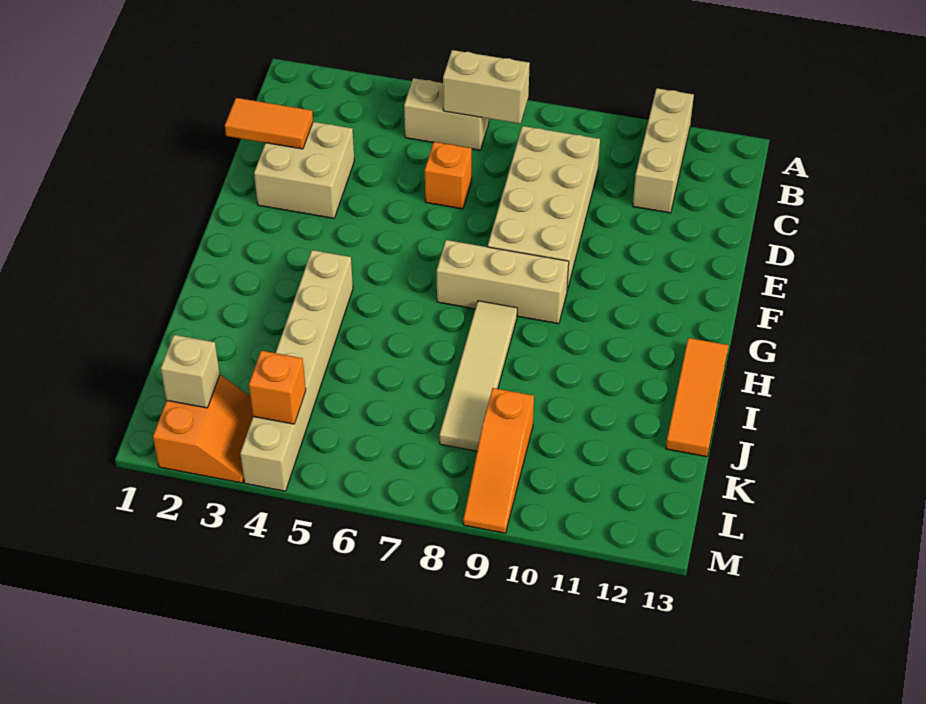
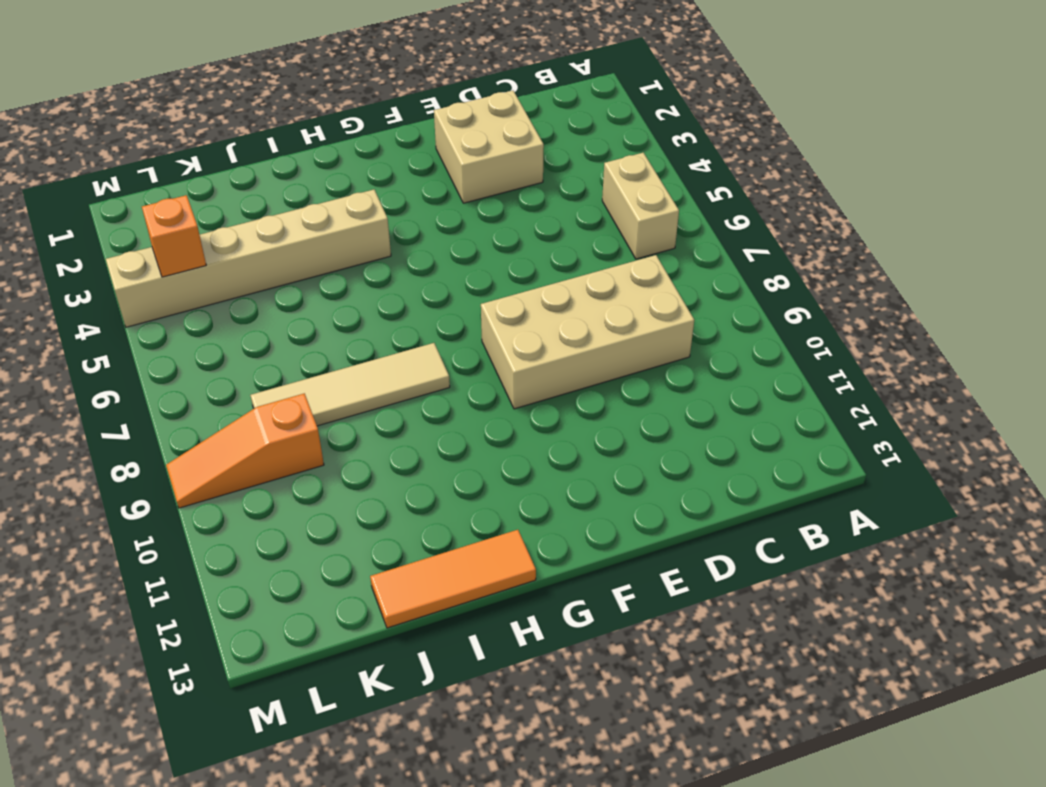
none -> tan 1x3 brick [633,88,694,213]
none -> orange 1x1 brick [425,142,472,209]
none -> tan 1x3 brick [437,240,569,324]

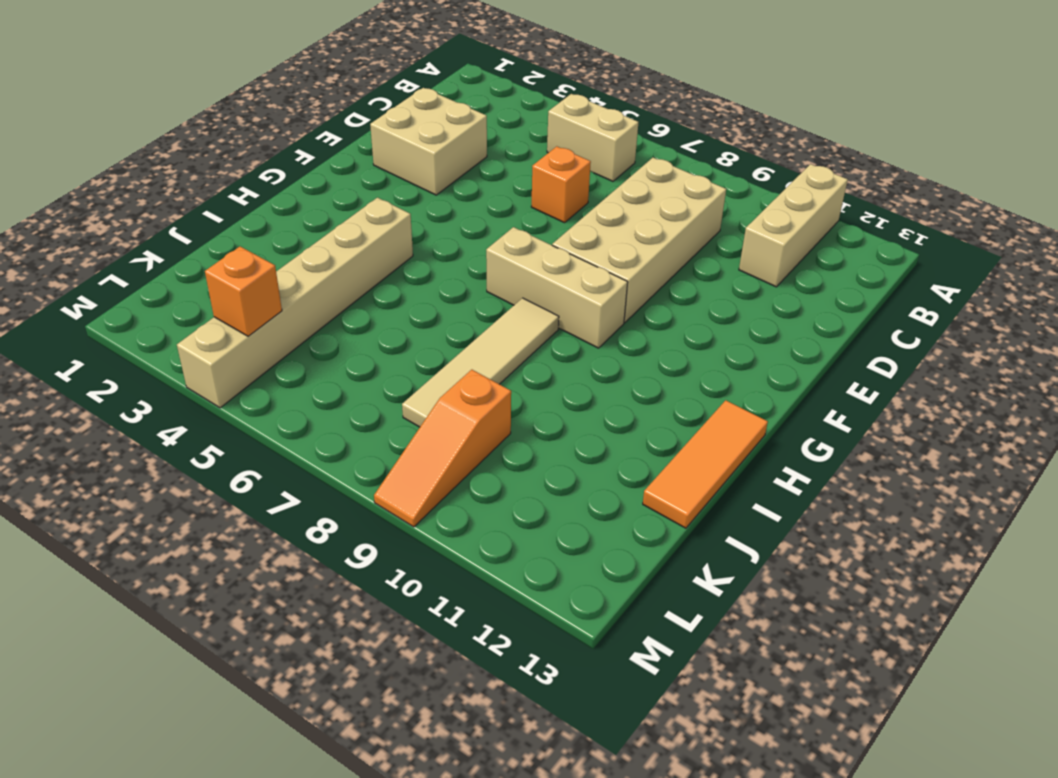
none -> orange 2x2 slope [153,375,253,483]
none -> tan 1x2 brick [443,50,530,124]
none -> orange 1x2 tile [225,98,313,149]

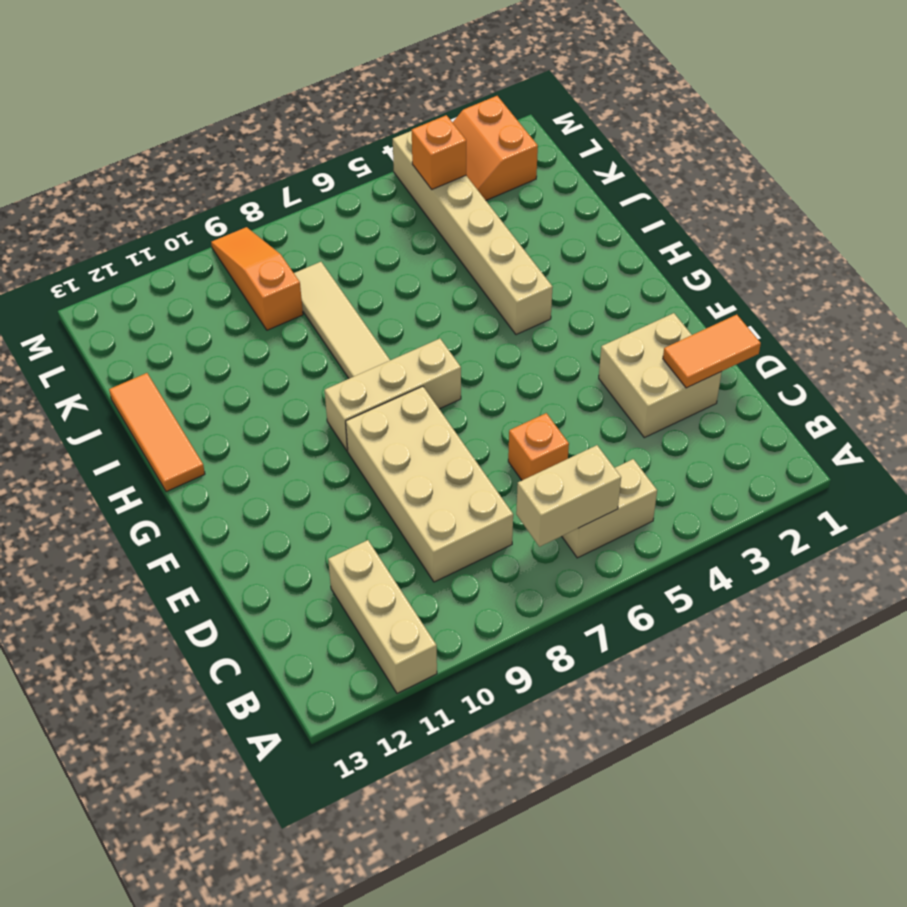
none -> tan 1x1 brick [161,335,220,408]

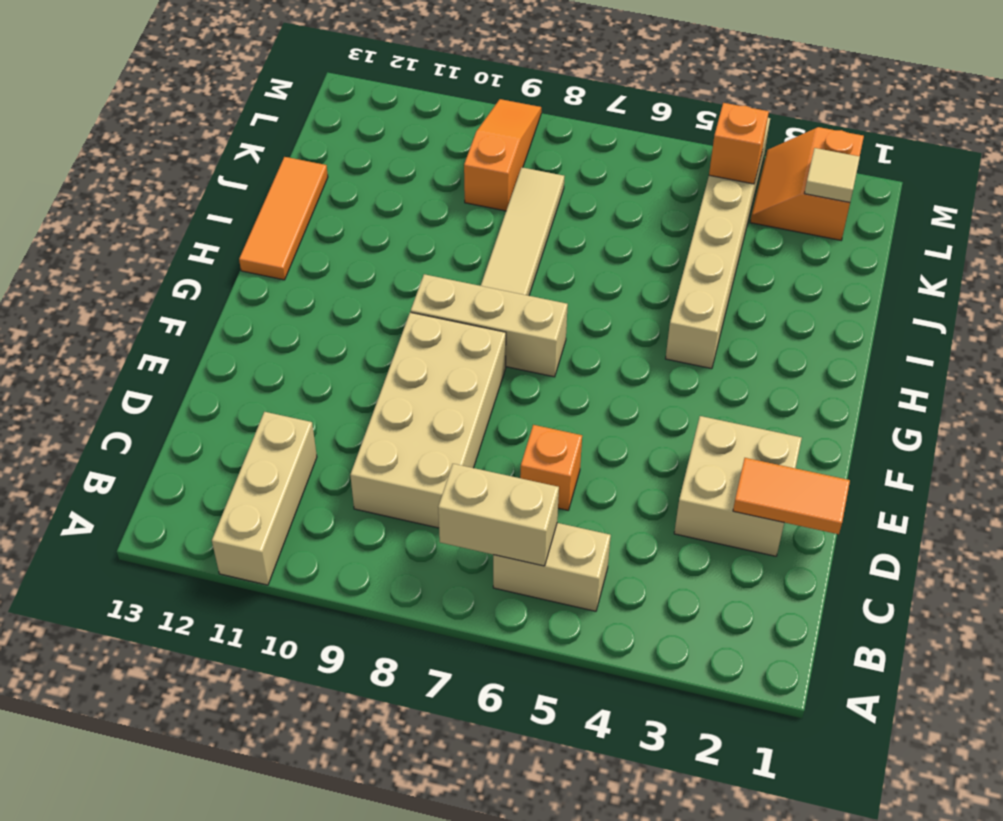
tan 1x1 tile [805,148,860,202] -> tan 1x1 brick [161,335,220,408]

